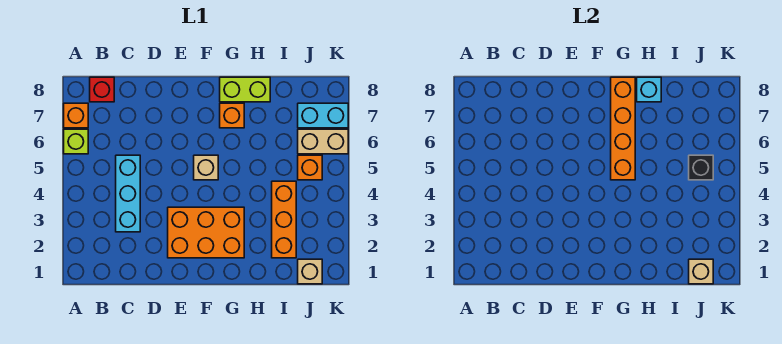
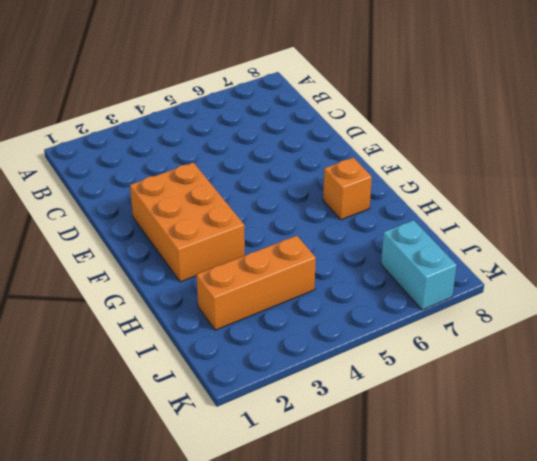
none -> lime 1x1 brick [64,129,88,154]
none -> orange 1x1 brick [64,103,88,128]
none -> red 1x1 brick [90,77,114,102]

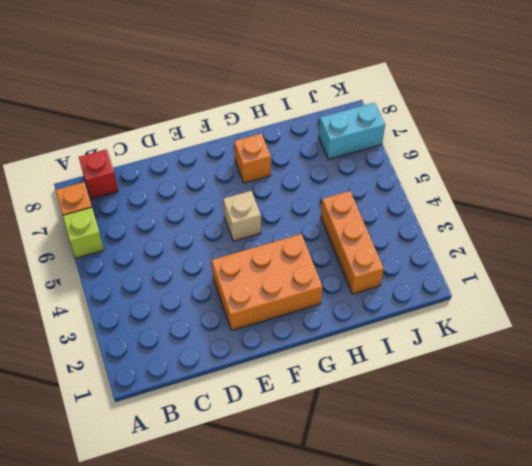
none -> cyan 1x3 brick [116,155,140,232]
none -> lime 1x2 brick [220,77,270,102]
none -> tan 1x1 brick [298,259,322,284]

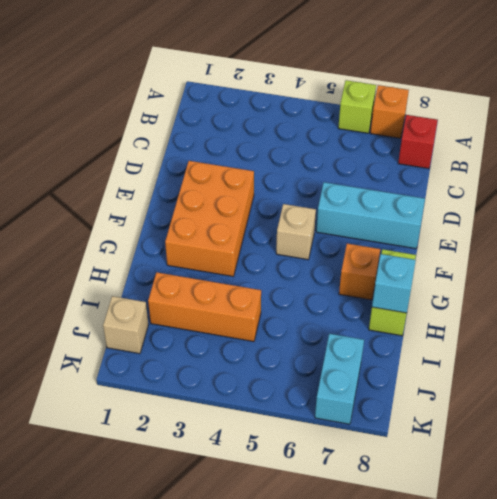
cyan 1x3 brick [316,182,425,249] -> cyan 1x3 brick moved to [116,155,140,232]
none -> orange 1x1 brick [298,155,322,180]
none -> tan 1x2 brick [298,129,348,154]
none -> orange 1x4 brick [611,77,635,180]

